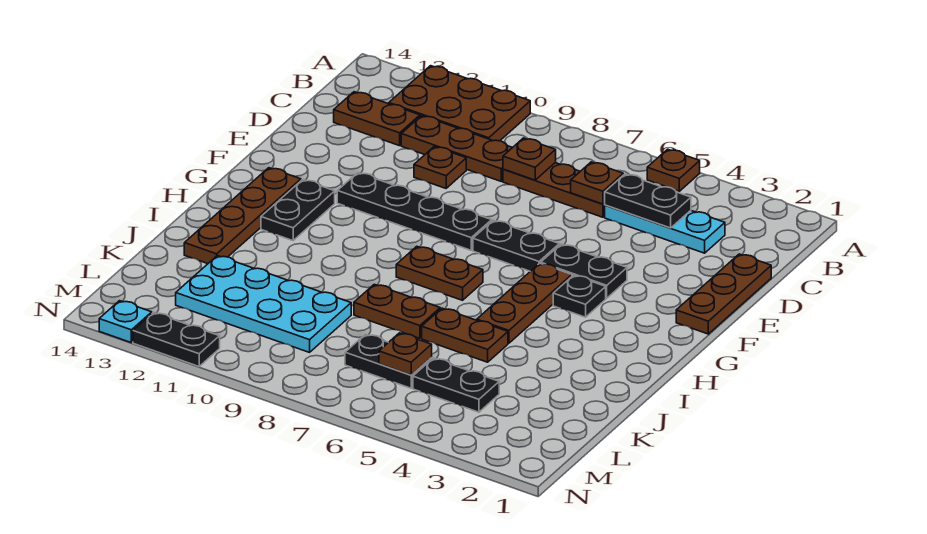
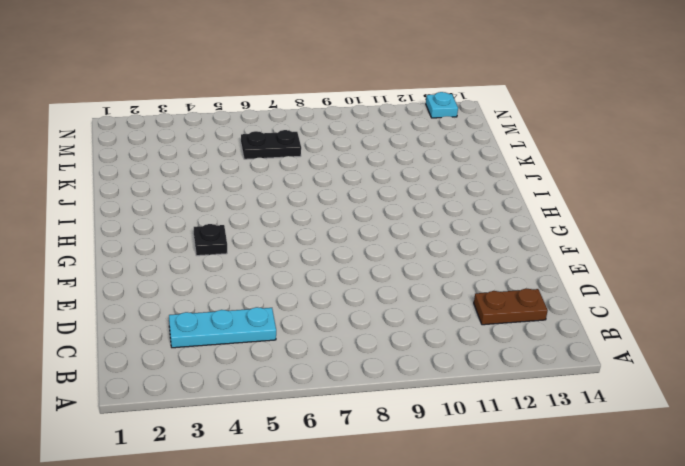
none -> brown 1x1 plate [647,149,700,191]
none -> brown 2x3 plate [389,66,530,141]
none -> brown 1x3 plate [503,163,605,217]

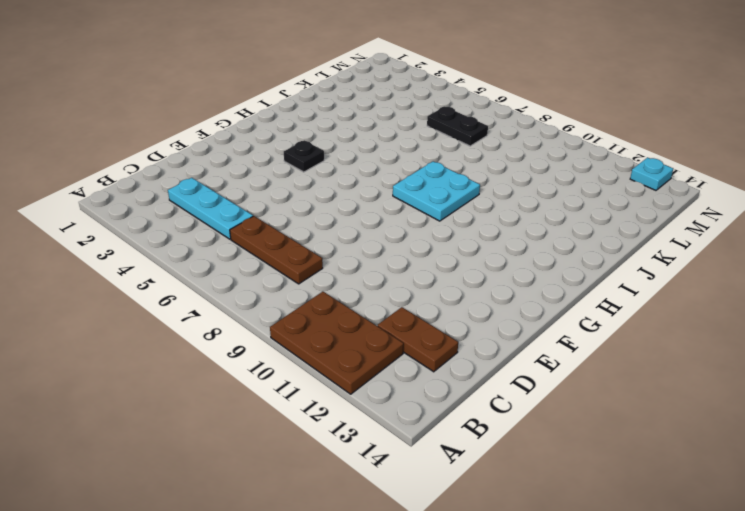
cyan 2x2 plate [393,161,480,221] -> brown 1x2 plate [396,246,483,300]
none -> brown 1x1 plate [647,149,700,191]
none -> brown 1x3 plate [401,116,513,181]
none -> brown 1x3 plate [676,254,771,334]

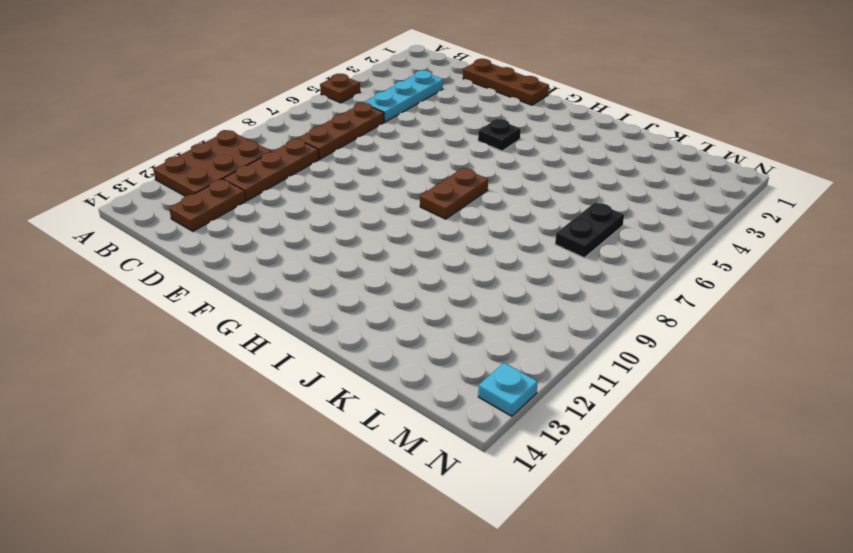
none -> brown 1x1 plate [414,146,466,188]
none -> black 1x2 plate [541,244,627,298]
none -> black 1x2 plate [473,220,559,271]

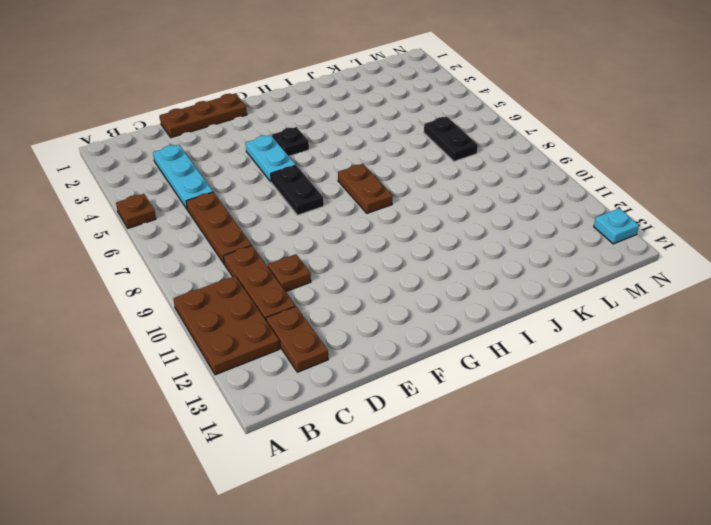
cyan 1x2 plate [246,135,296,182] -> black 1x2 plate [541,244,627,298]
none -> black 1x4 plate [337,173,492,250]
none -> brown 1x3 plate [477,263,572,343]
none -> black 1x2 plate [261,180,335,241]

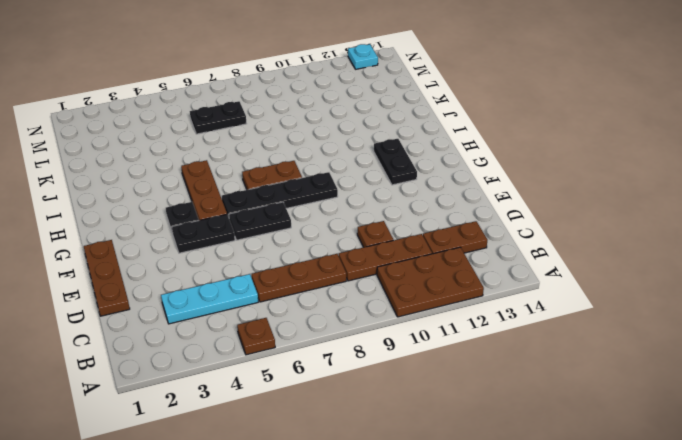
black 1x4 plate [222,172,338,217] -> black 1x4 plate moved to [337,173,492,250]
none -> brown 1x4 plate [184,168,301,264]
none -> brown 1x2 plate [422,308,508,362]
none -> brown 1x2 plate [354,284,440,338]

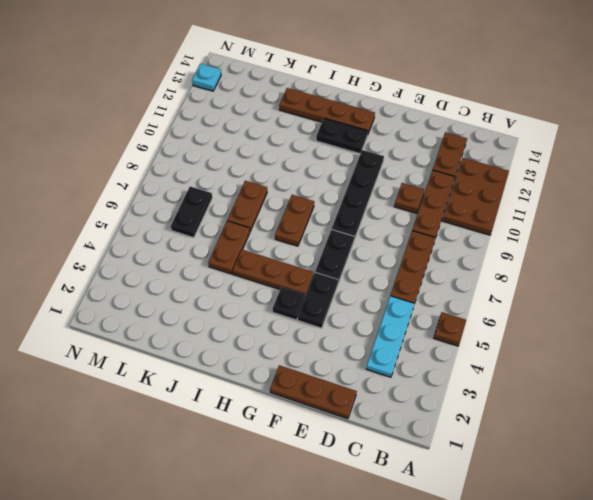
none -> cyan 2x4 plate [176,256,351,352]
none -> black 1x2 plate [413,358,499,412]
none -> black 1x2 plate [133,313,220,366]

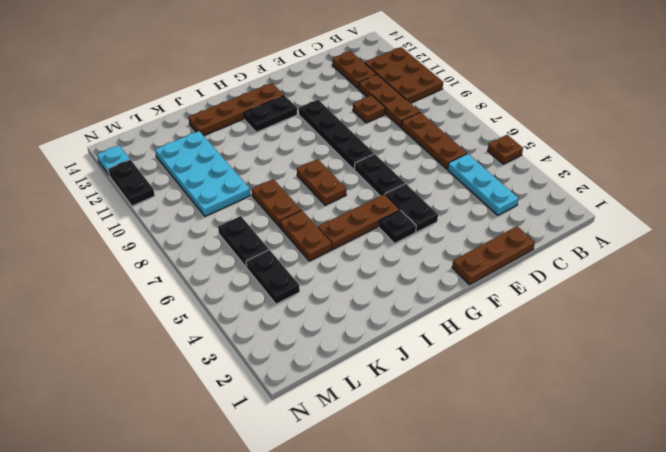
none -> black 1x2 plate [605,174,691,228]
none -> brown 1x1 plate [571,162,623,204]
none -> brown 1x1 plate [503,138,556,180]

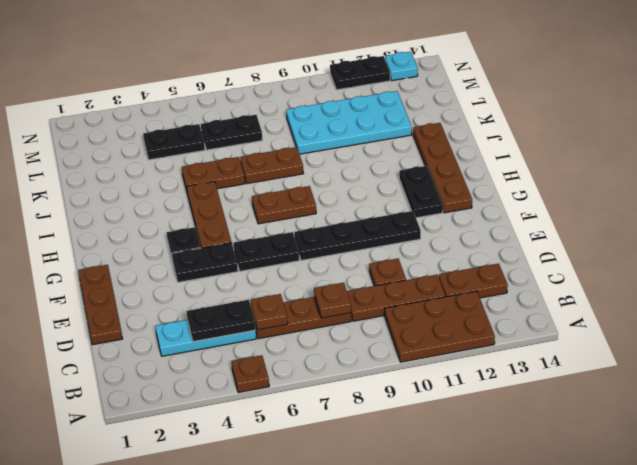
none -> brown 1x1 plate [379,333,432,375]

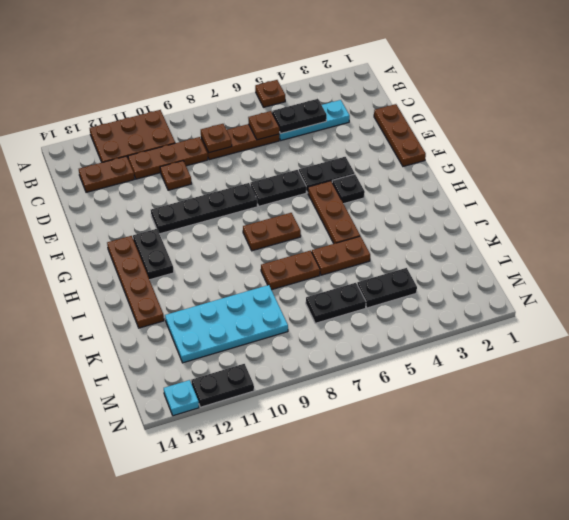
none -> brown 1x1 plate [379,333,432,375]

